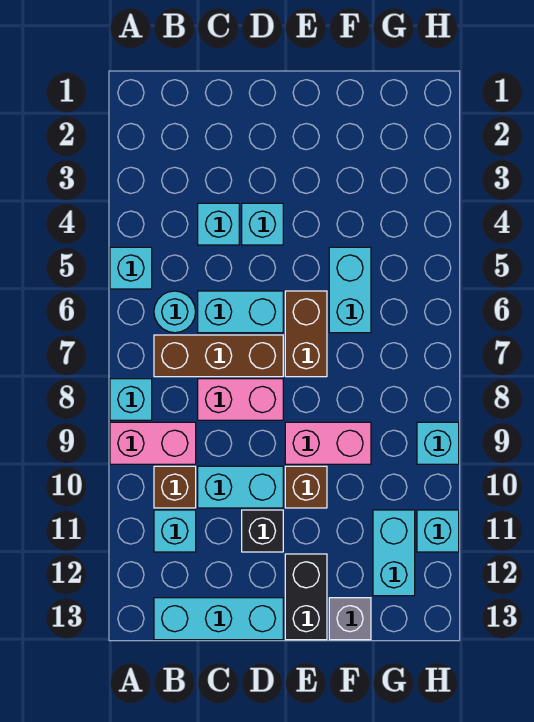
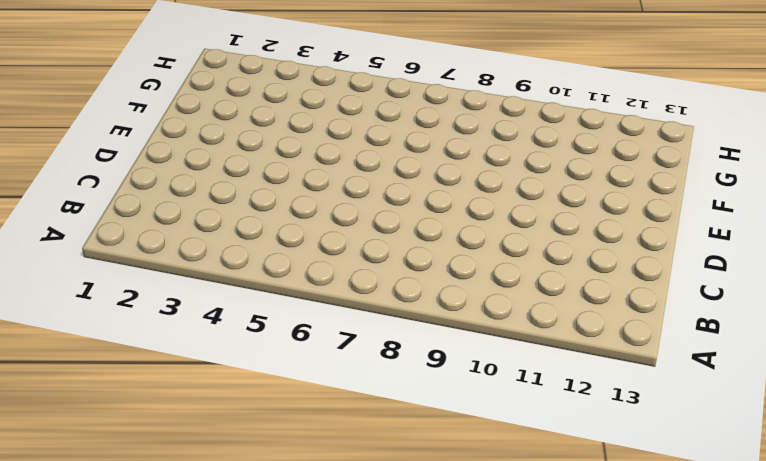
none -> cyan 1x1 brick [110,247,152,289]
none -> cyan 1x1 brick [110,379,152,420]
none -> pink 1x2 brick [110,422,196,464]

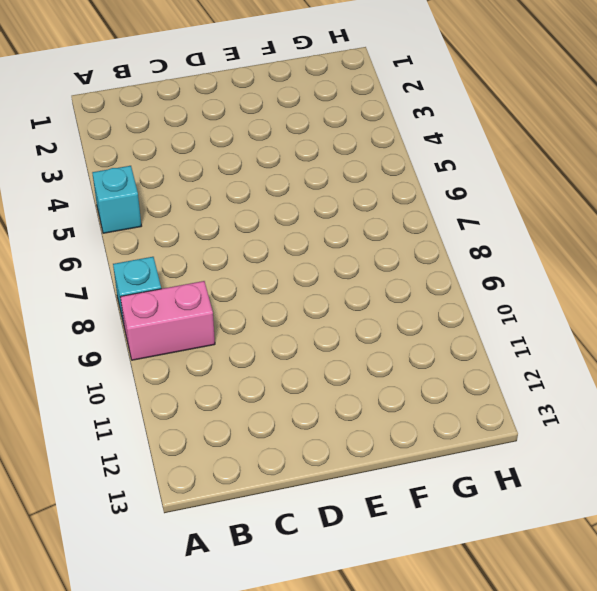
none -> cyan 1x1 round brick [154,291,196,333]
none -> brown 1x3 brick [154,335,283,377]
none -> brown 1x1 brick [154,466,196,508]

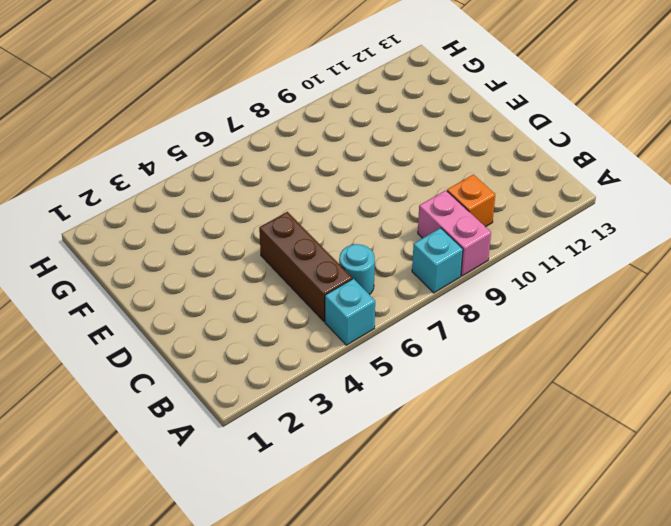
brown 1x3 brick [259,212,352,322] -> brown 1x3 brick moved to [154,335,283,377]
orange 1x1 brick [447,175,495,227] -> brown 1x1 brick [154,466,196,508]
none -> cyan 1x1 brick [154,510,196,552]
none -> cyan 1x3 brick [154,598,283,640]
none -> cyan 1x1 brick [198,203,239,245]

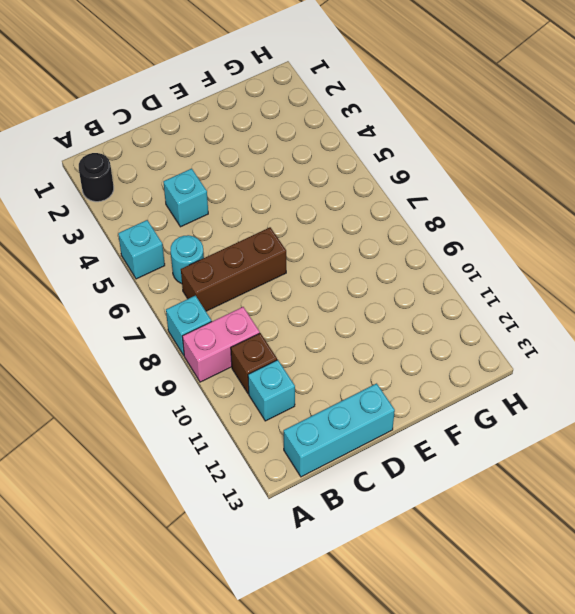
black 1x1 round brick [79,153,114,202] -> none
none -> cyan 1x2 brick [198,291,283,333]
none -> pink 1x2 brick [198,379,283,420]
none -> cyan 1x2 brick [198,466,283,508]

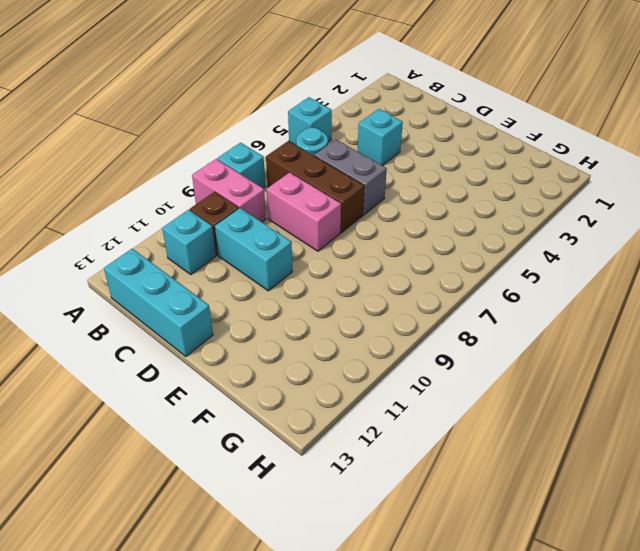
grey 1x2 brick [314,140,387,215] -> cyan 1x2 brick [198,291,283,333]
none -> cyan 1x1 brick [242,203,283,245]
none -> black 1x1 brick [242,510,283,552]
none -> brown 1x2 brick [285,291,327,377]

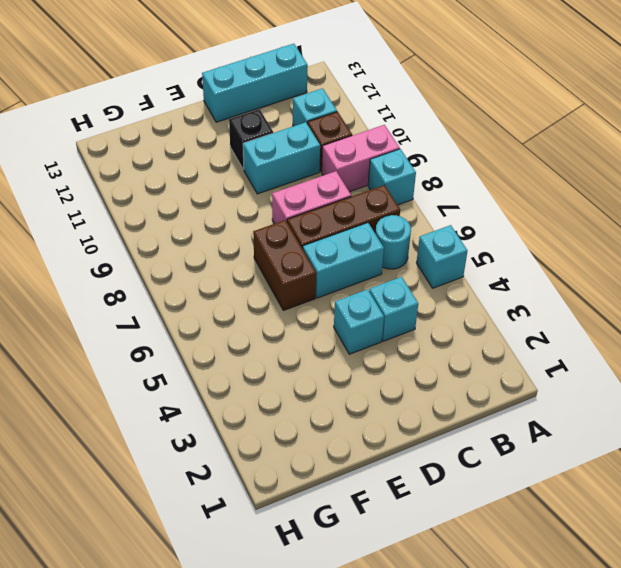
none -> pink 1x2 brick [285,422,371,464]
none -> brown 1x1 brick [285,466,327,508]
none -> black 1x2 brick [285,554,327,640]

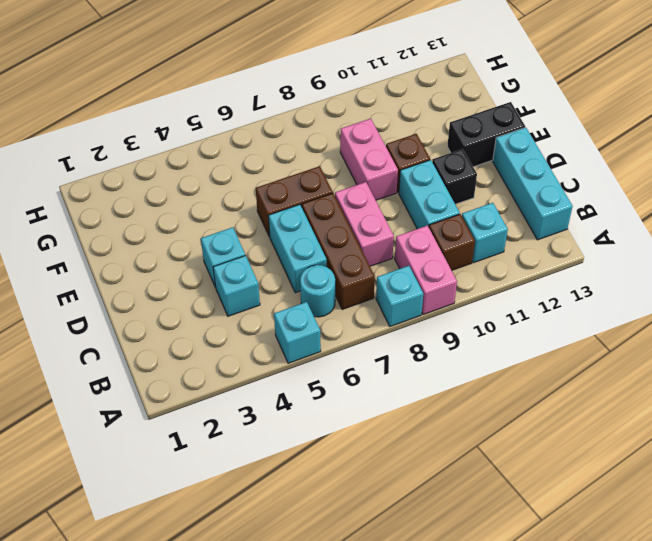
none -> cyan 1x2 brick [329,247,371,333]
none -> grey 1x1 brick [329,598,371,640]
none -> cyan 1x2 brick [373,510,415,596]

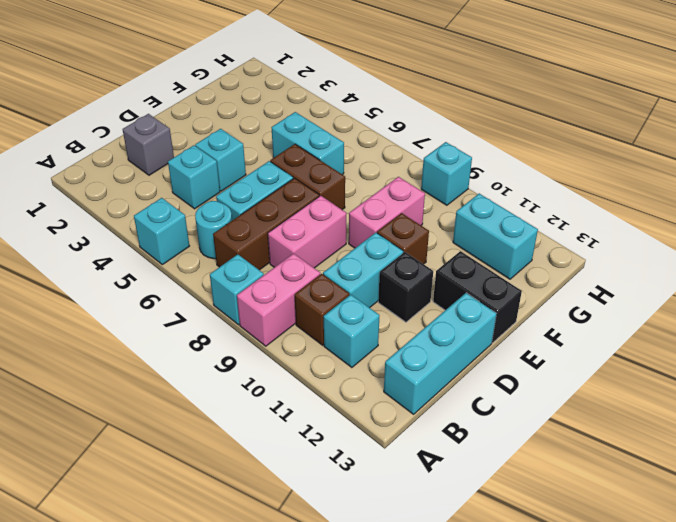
grey 1x1 brick [123,114,174,175] -> grey 1x1 brick moved to [329,598,371,640]
none -> cyan 1x1 brick [417,510,459,552]

